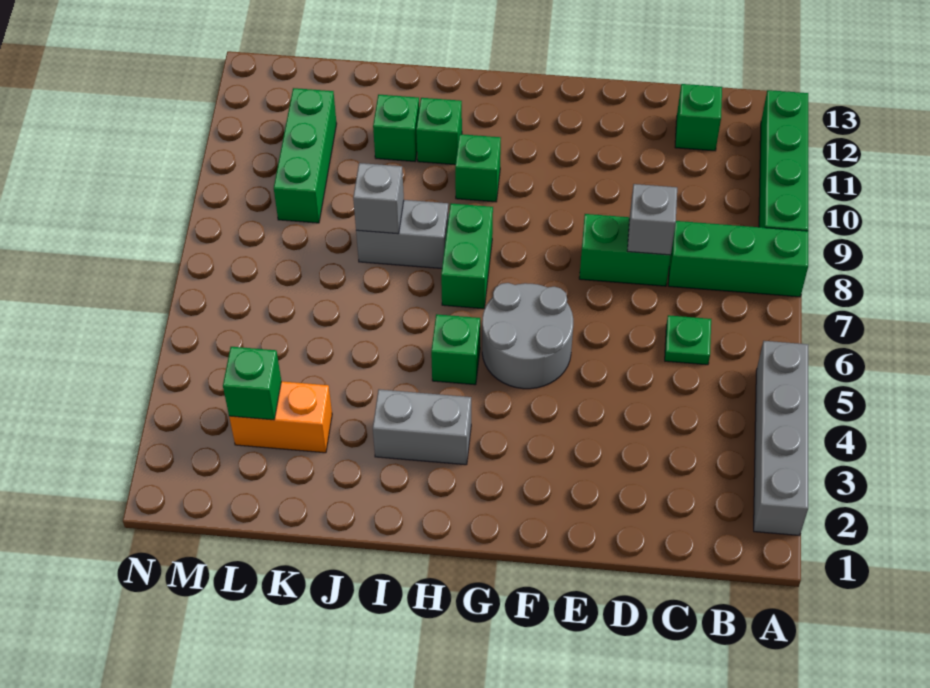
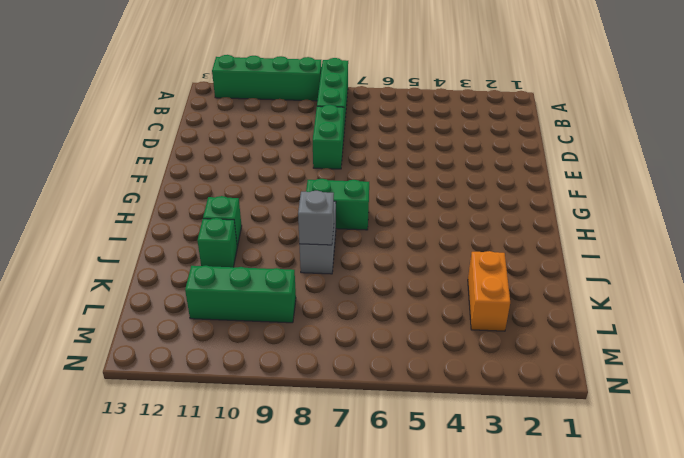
none -> grey 1x4 brick [754,341,808,536]
none -> green 1x1 plate [665,315,711,365]
none -> green 1x1 brick [675,84,722,151]

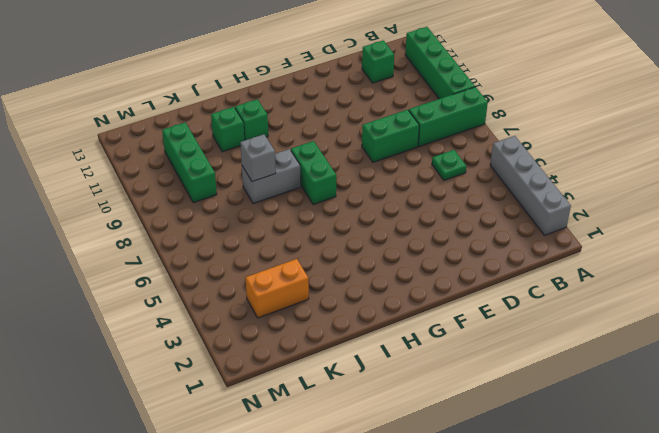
none -> grey 2x2 round brick [482,283,573,389]
none -> grey 1x2 brick [373,389,471,465]
none -> green 1x1 brick [431,314,480,385]

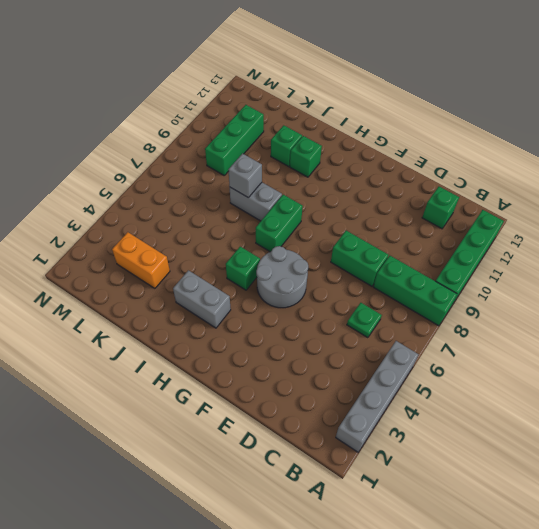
none -> green 1x1 brick [455,134,501,202]
none -> grey 1x1 brick [627,184,677,255]
none -> green 1x1 brick [223,347,281,420]

